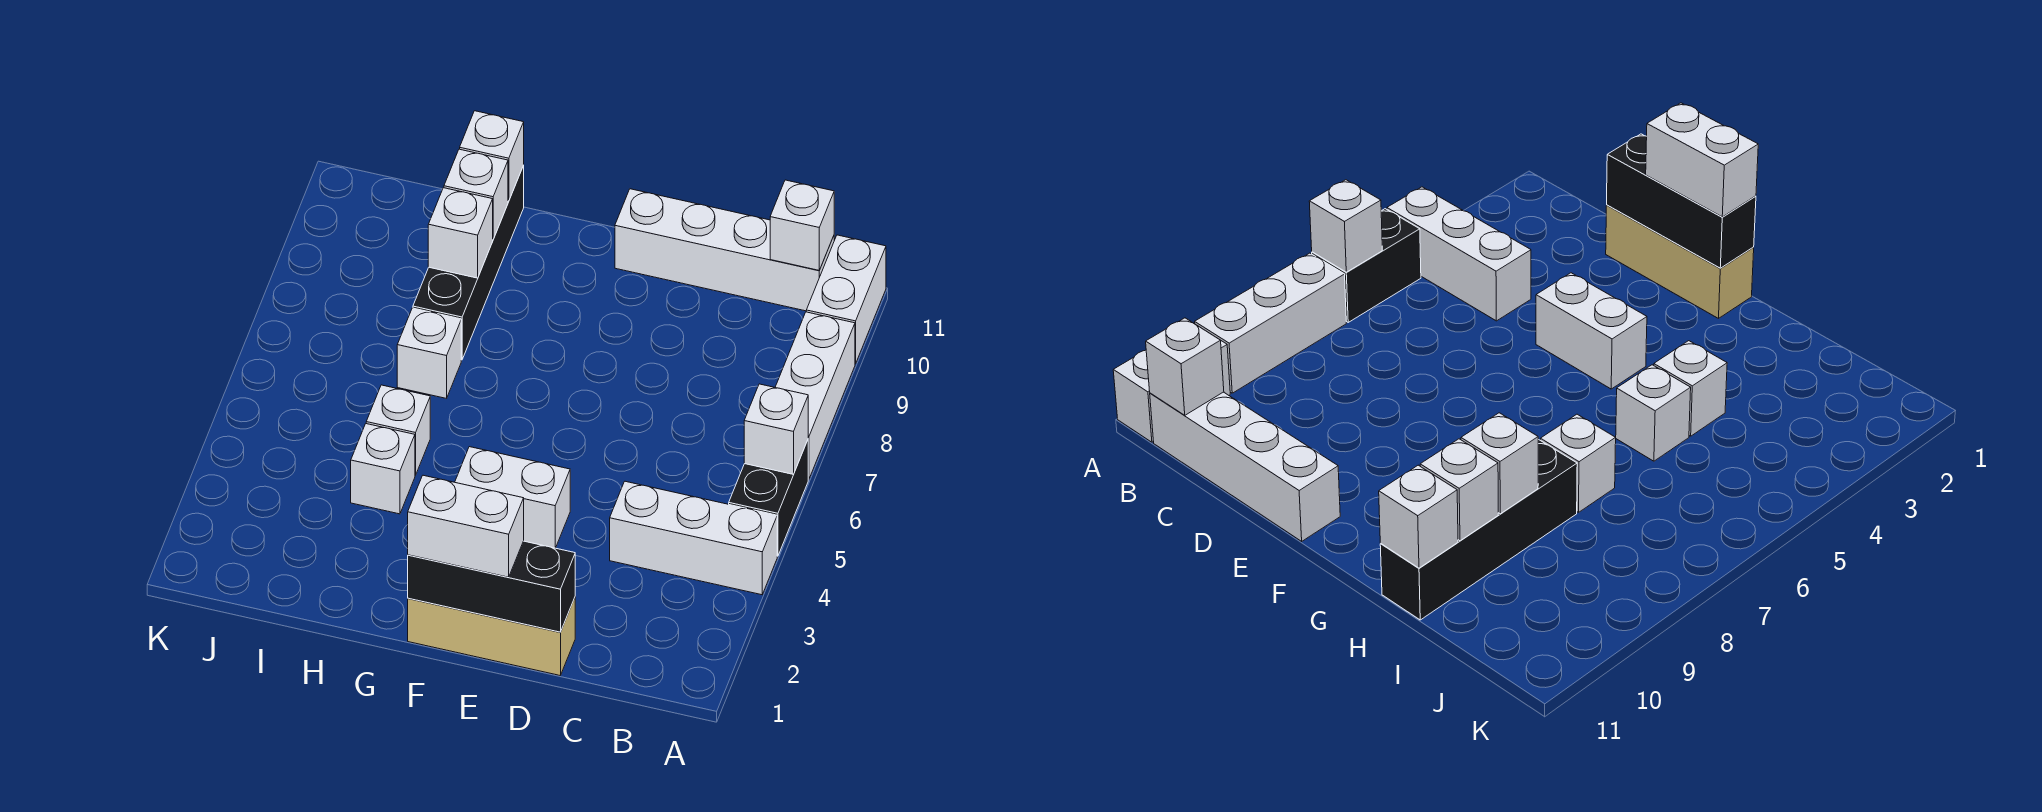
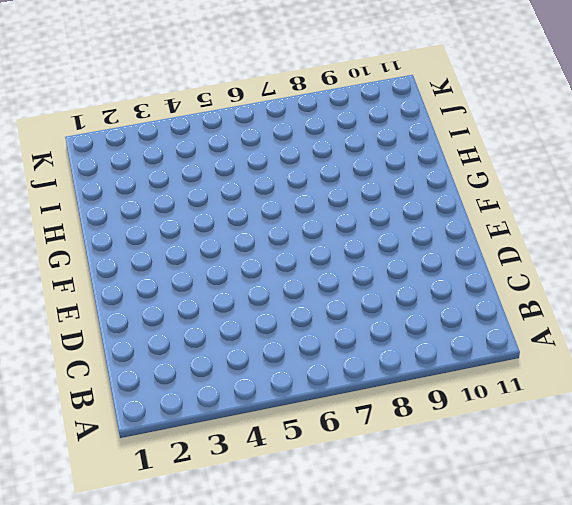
none -> white 1x3 brick [610,481,777,595]
none -> black 1x2 brick [729,440,808,556]
none -> white 1x3 brick [775,312,855,479]

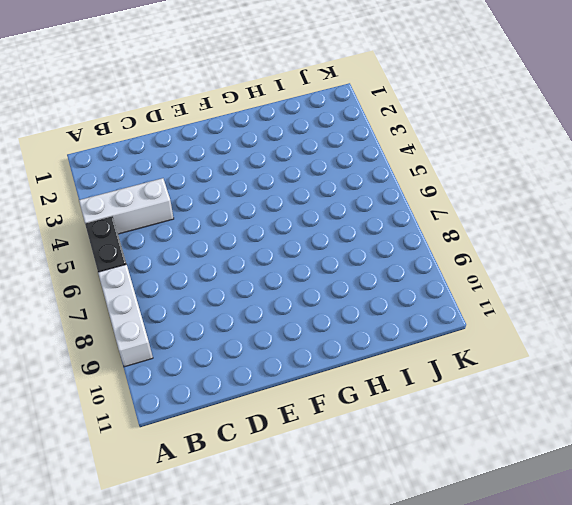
none -> white 1x2 brick [806,235,886,364]
none -> white 1x4 brick [615,189,834,311]
none -> tan 1x3 brick [408,598,575,675]

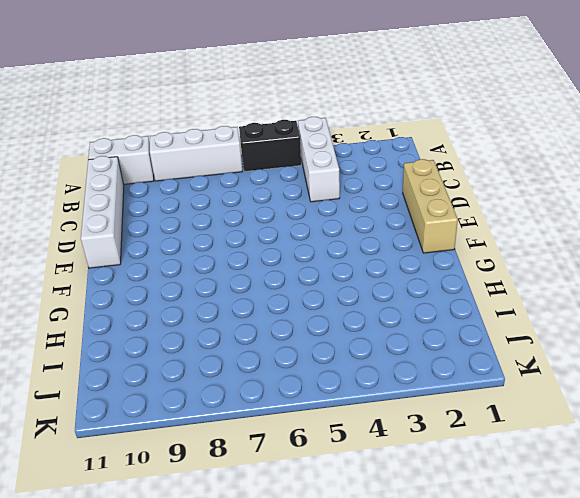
none -> white 1x2 brick [455,447,570,548]
none -> white 1x1 brick [351,424,415,514]
none -> white 1x1 brick [366,385,430,475]

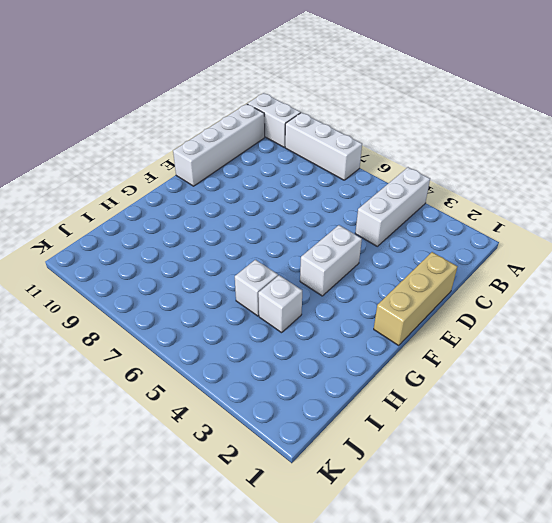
none -> black 1x2 brick [729,440,808,556]
none -> white 1x1 brick [397,308,461,398]
none -> black 1x4 brick [413,166,524,360]

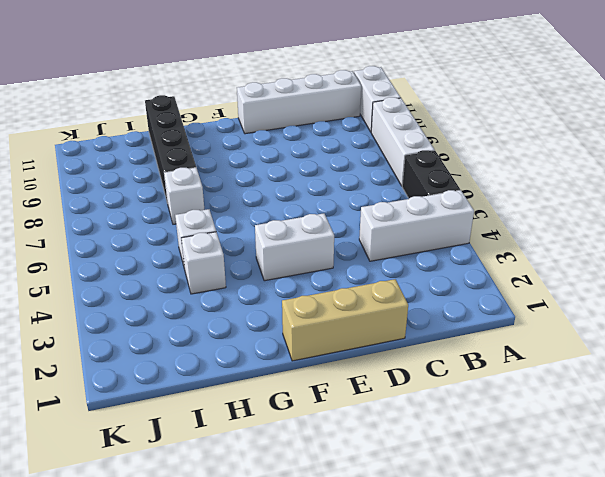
none -> white 1x1 brick [744,384,808,474]
none -> white 1x1 brick [770,180,834,270]
none -> black 1x3 brick [408,541,575,632]

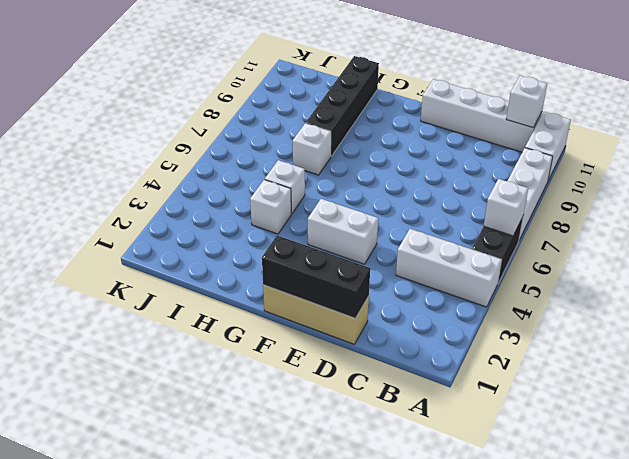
none -> white 1x1 brick [428,188,493,278]
none -> white 1x1 brick [444,149,508,239]
none -> white 1x1 brick [460,111,524,201]

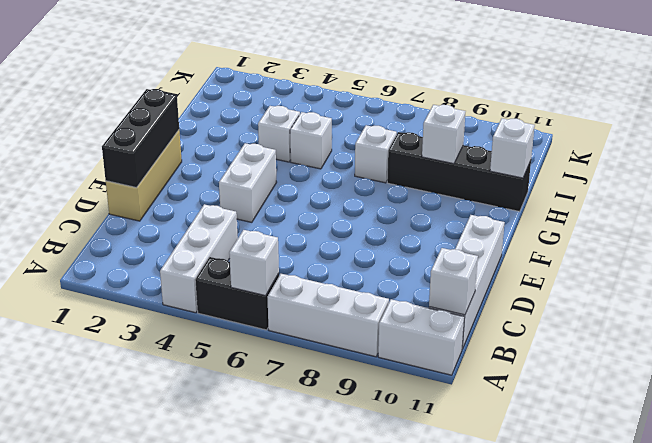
none -> white 1x1 brick [444,149,508,239]
none -> white 1x2 brick [408,475,524,577]

